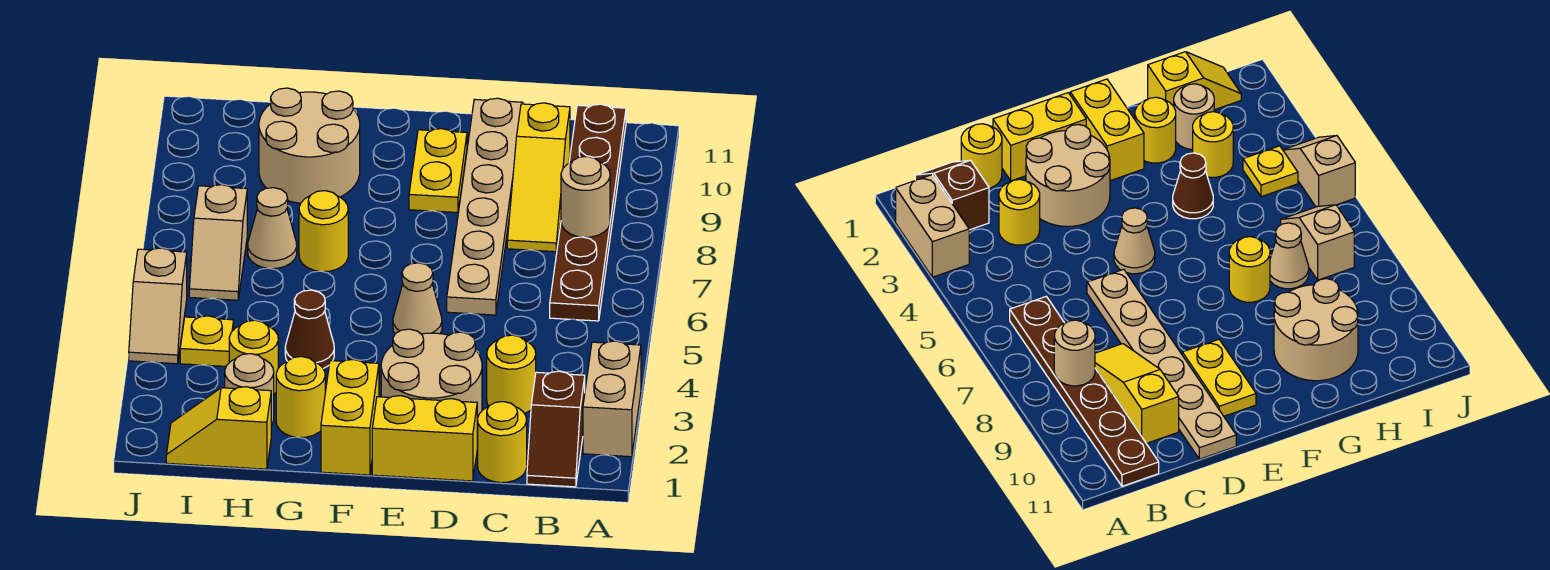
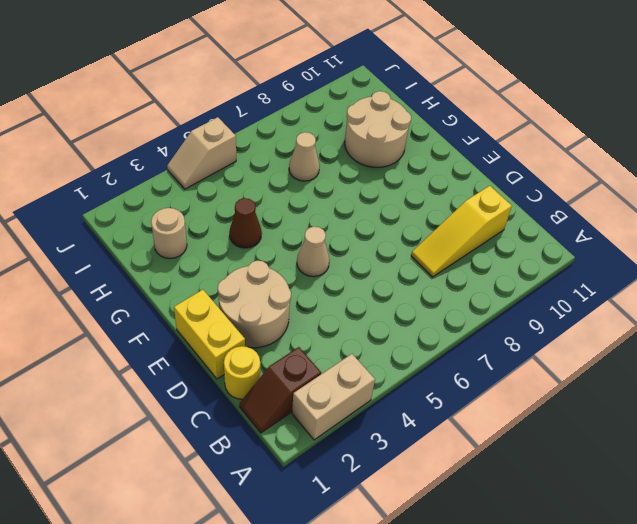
none -> brown 1x6 plate [550,104,626,321]
none -> yellow 1x1 round brick [487,335,536,414]
none -> tan 1x6 plate [447,98,523,315]

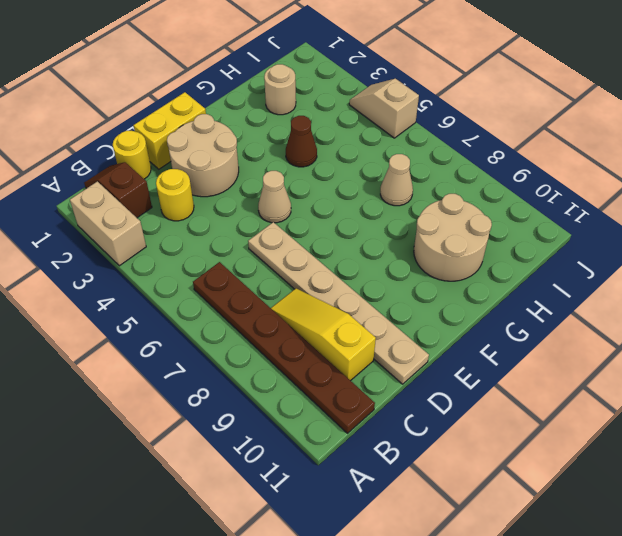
none -> yellow 1x2 plate [409,129,467,213]
none -> yellow 1x2 brick [321,359,379,475]
none -> yellow 1x1 round brick [276,357,325,438]

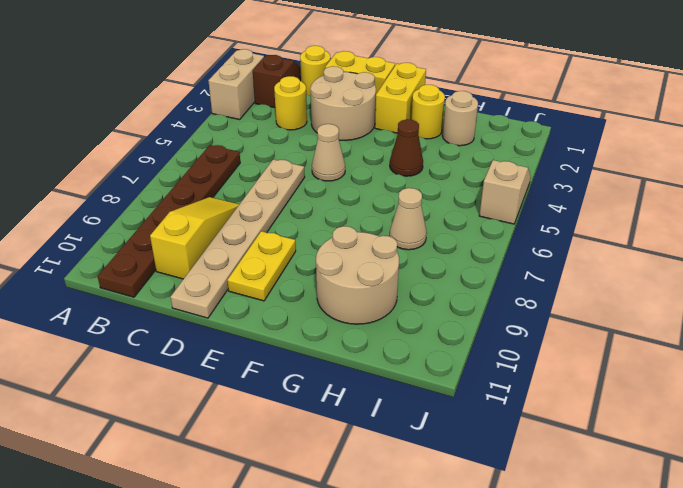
none -> yellow 1x1 round brick [299,191,348,272]
none -> yellow 1x2 slope [166,387,271,469]
none -> yellow 1x1 round brick [229,320,278,394]

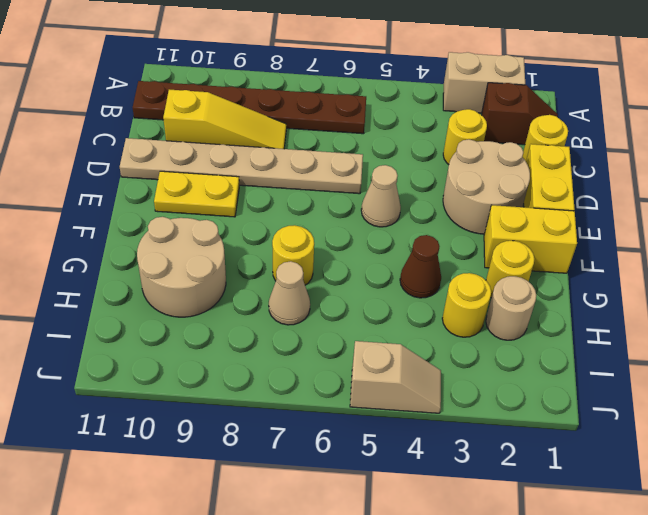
none -> yellow 1x2 slope [166,387,271,469]
none -> yellow 1x1 plate [180,316,234,366]
none -> tan 1x2 slope [189,185,247,300]

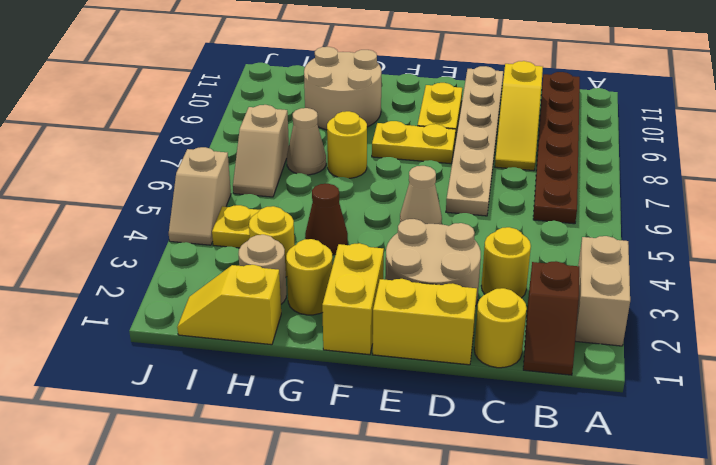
yellow 1x2 plate [372,121,456,164] -> none
none -> tan 1x1 round brick [561,156,610,237]

